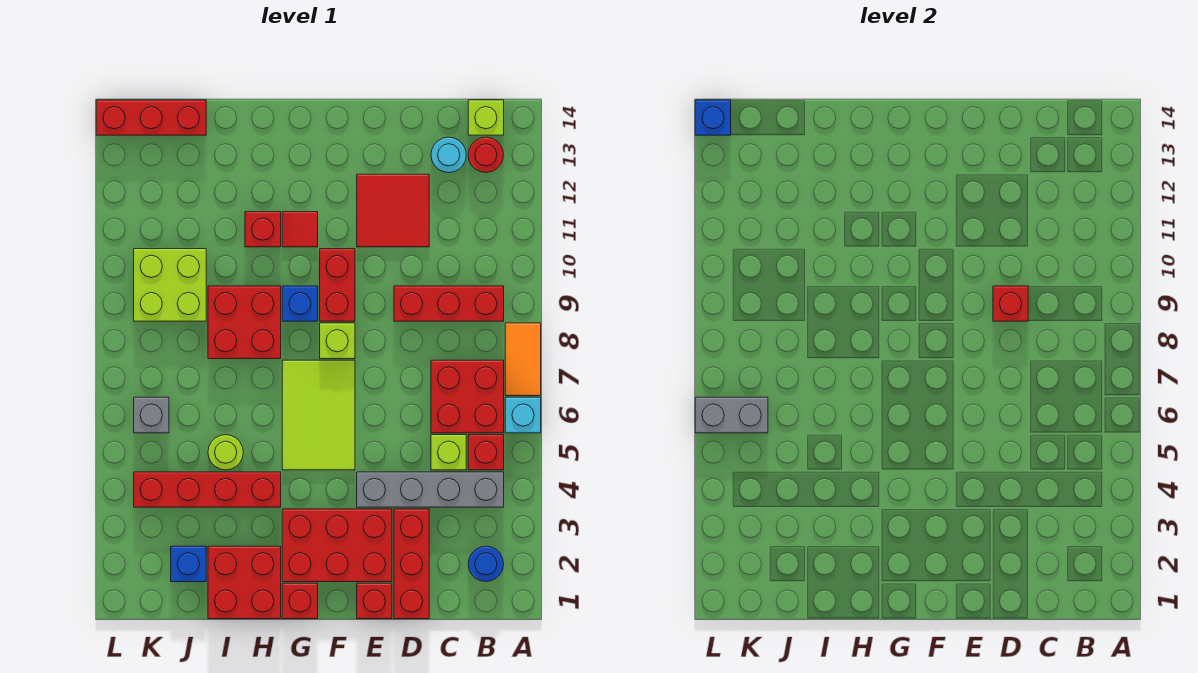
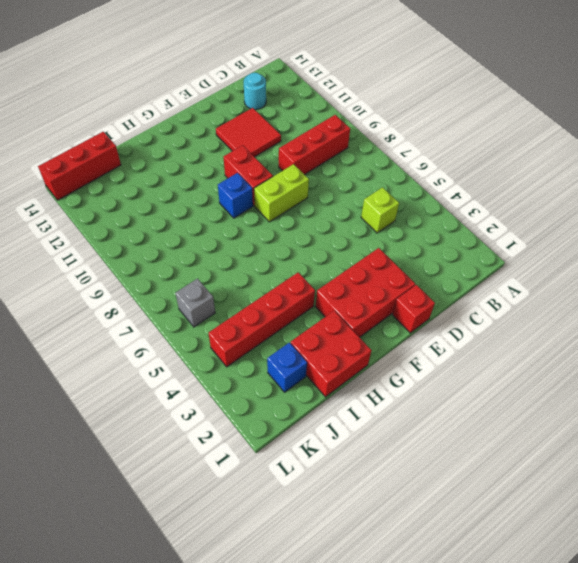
lime 1x2 brick [254,164,309,222] -> lime 1x1 brick [320,323,355,359]
none -> cyan 1x1 brick [505,397,541,433]
none -> orange 1x2 tile [505,323,541,396]
none -> blue 1x1 round brick [468,546,504,582]
none -> grey 1x4 brick [357,472,504,507]

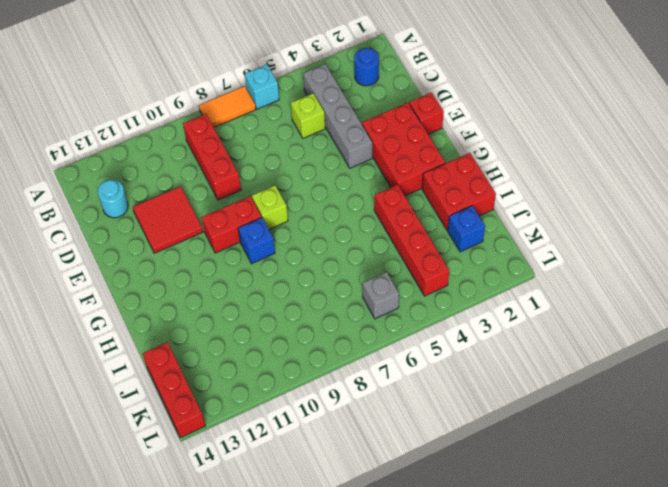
none -> red 1x1 brick [468,435,504,470]
none -> red 2x2 brick [431,360,504,433]
none -> red 1x1 round brick [468,137,504,173]
none -> lime 1x1 brick [468,100,504,135]

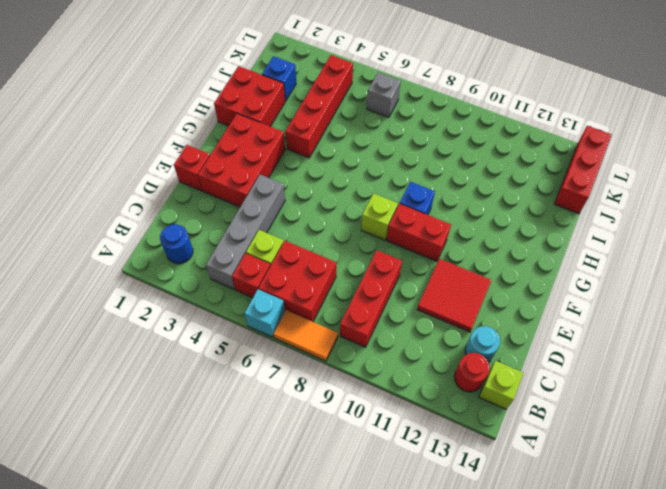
none -> red 1x3 brick [394,509,429,619]
none -> lime 2x3 tile [282,360,355,470]
none -> red 1x1 brick [282,583,318,619]
none -> red 1x1 tile [282,212,318,247]

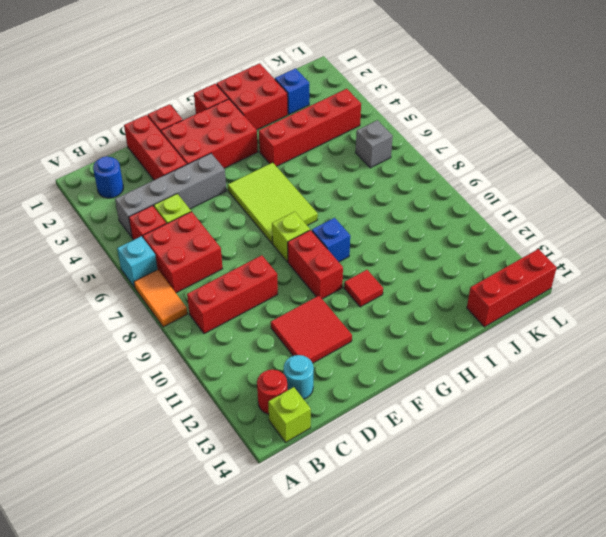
none -> red 2x2 brick [208,286,281,359]
none -> red 1x1 brick [245,212,281,247]
none -> lime 1x1 round brick [208,435,243,470]
none -> lime 2x2 brick [134,249,206,321]

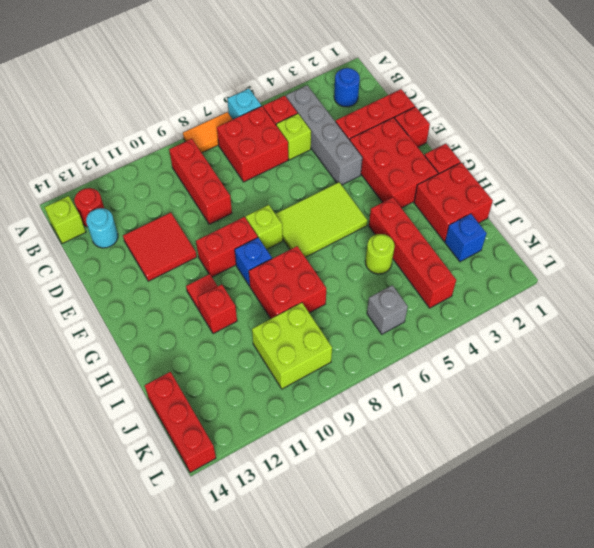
none -> red 1x1 brick [993,286,1028,321]
none -> grey 1x2 brick [695,397,768,433]
none -> blue 1x1 brick [695,100,731,135]

